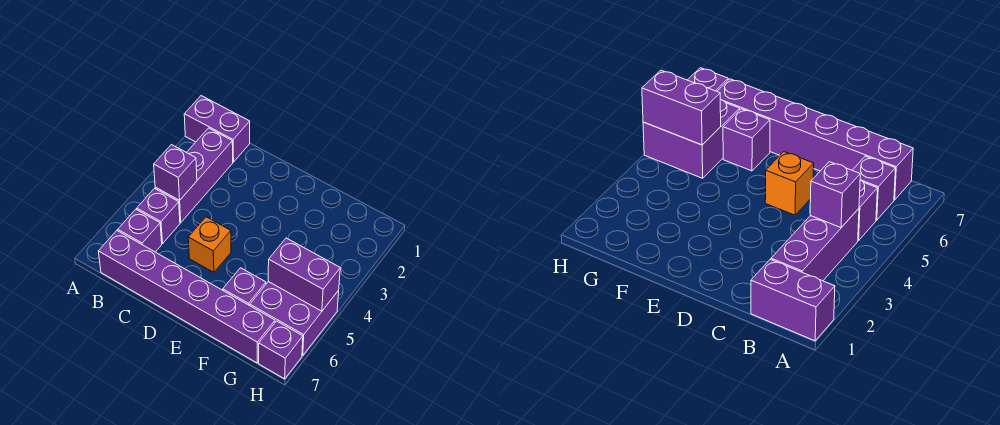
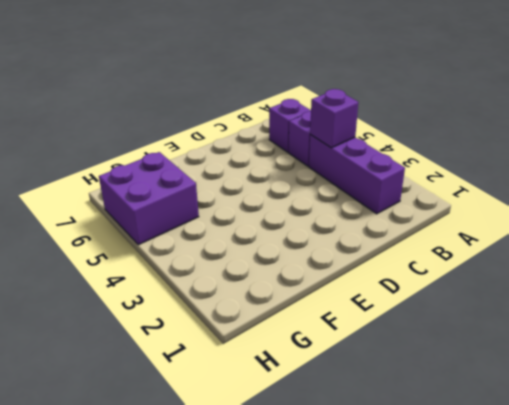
none -> purple 1x2 brick [184,96,250,162]
none -> purple 1x6 brick [98,231,275,363]

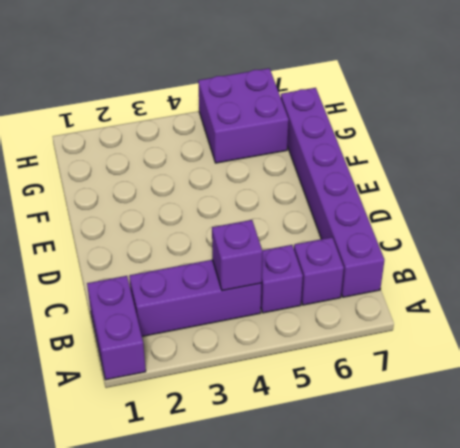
none -> orange 1x1 brick [188,217,231,272]
none -> purple 1x1 brick [223,268,266,306]

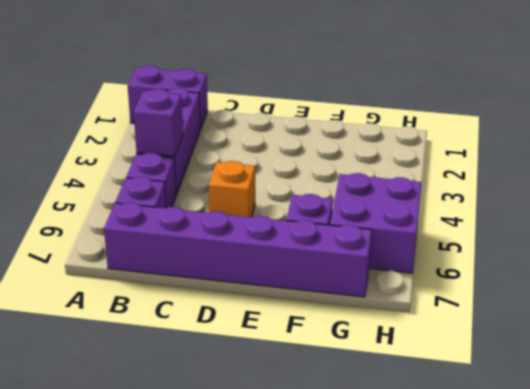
none -> purple 1x1 brick [259,321,303,379]
none -> purple 1x2 brick [268,238,340,311]

